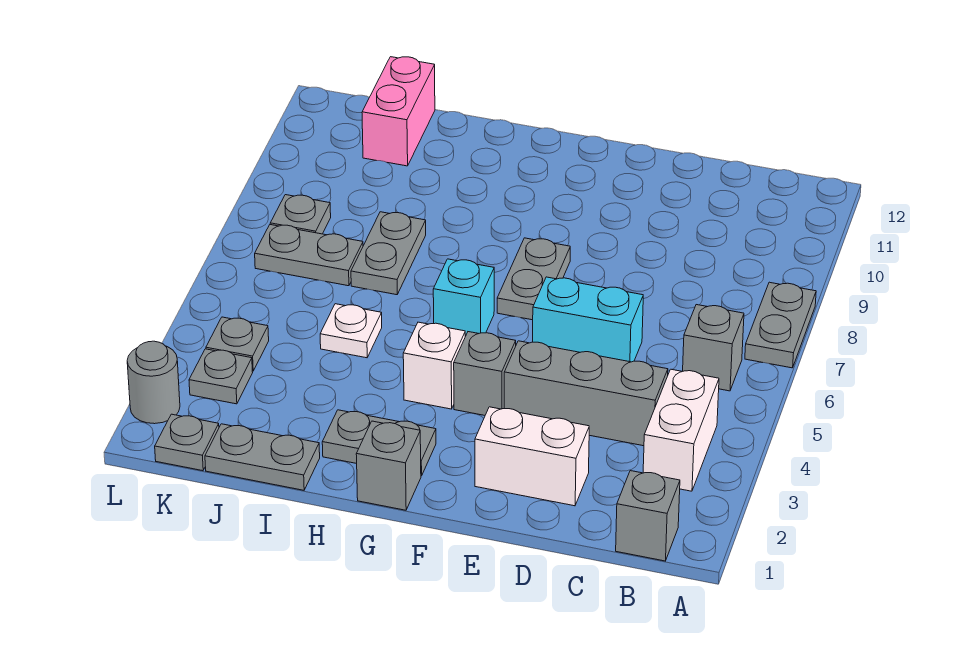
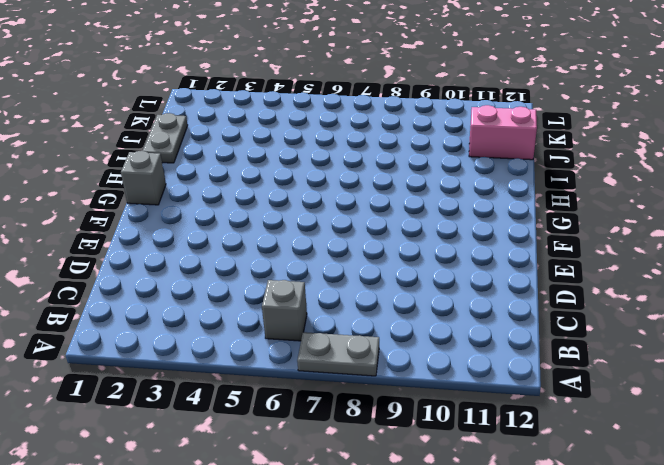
none -> grey 1x1 brick [616,471,680,561]
none -> white 1x2 brick [643,369,719,491]
none -> grey 1x3 brick [504,341,668,446]

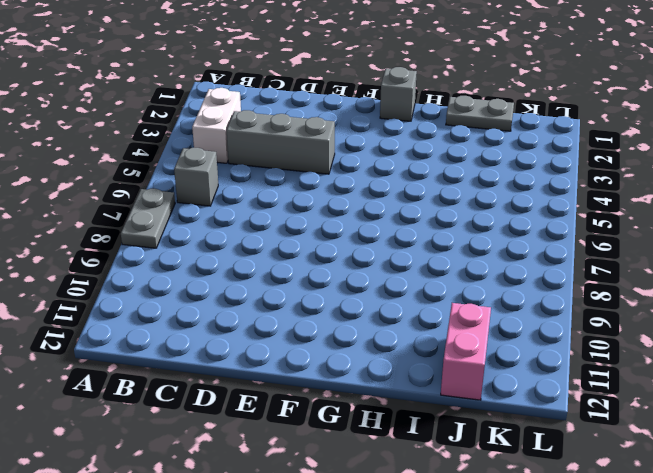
none -> grey 1x1 brick [616,471,680,561]
none -> white 1x2 brick [475,407,589,506]
none -> cyan 1x2 brick [533,277,643,362]

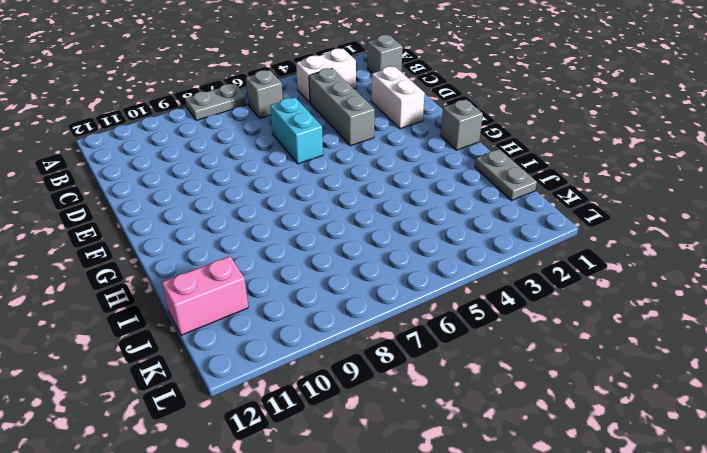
none -> grey 1x1 brick [454,332,516,415]
none -> grey 1x2 plate [497,238,570,320]
none -> grey 1x2 plate [322,410,436,476]

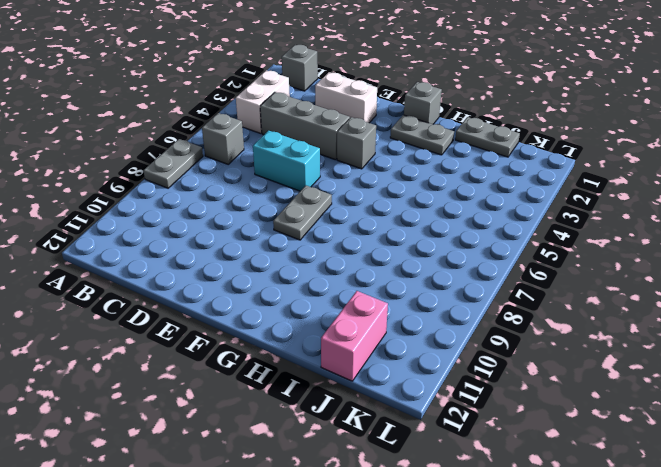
none -> white 1x1 brick [403,322,465,409]
none -> cyan 1x1 brick [433,259,494,336]
none -> white 1x1 plate [320,304,382,358]

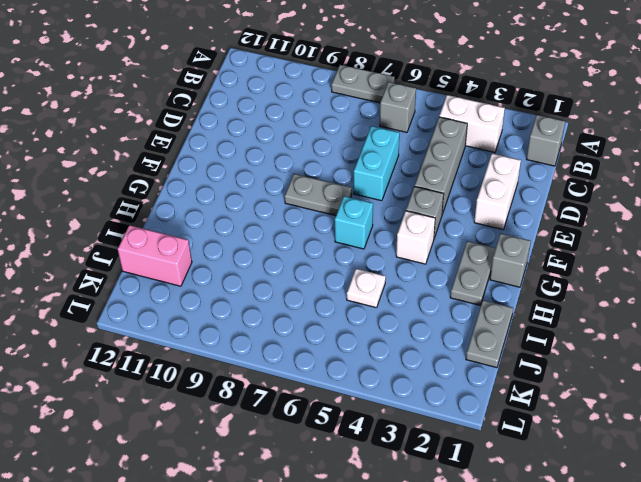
none -> grey 1x2 plate [351,212,426,295]
none -> grey 1x2 plate [255,225,363,286]
none -> grey 1x1 plate [155,414,219,471]

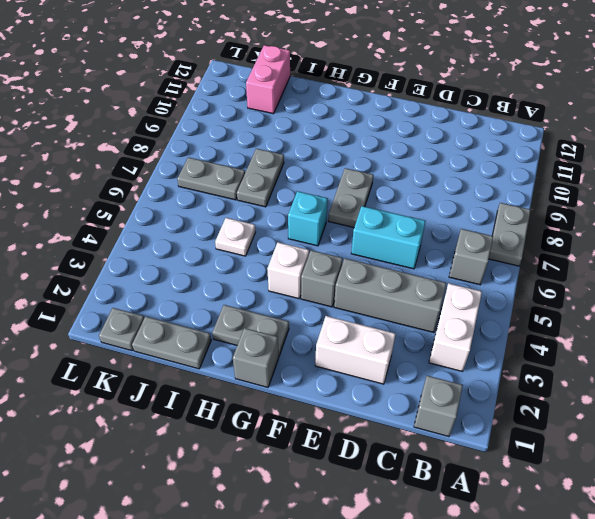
none -> grey 1x1 plate [189,349,253,404]
none -> grey 1x1 plate [206,317,269,371]
none -> grey 1x1 plate [270,195,331,234]

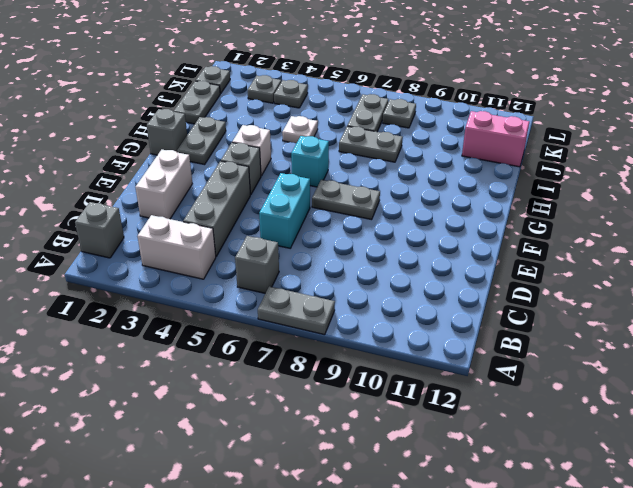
none -> grey 1x1 round brick [127,341,180,424]

